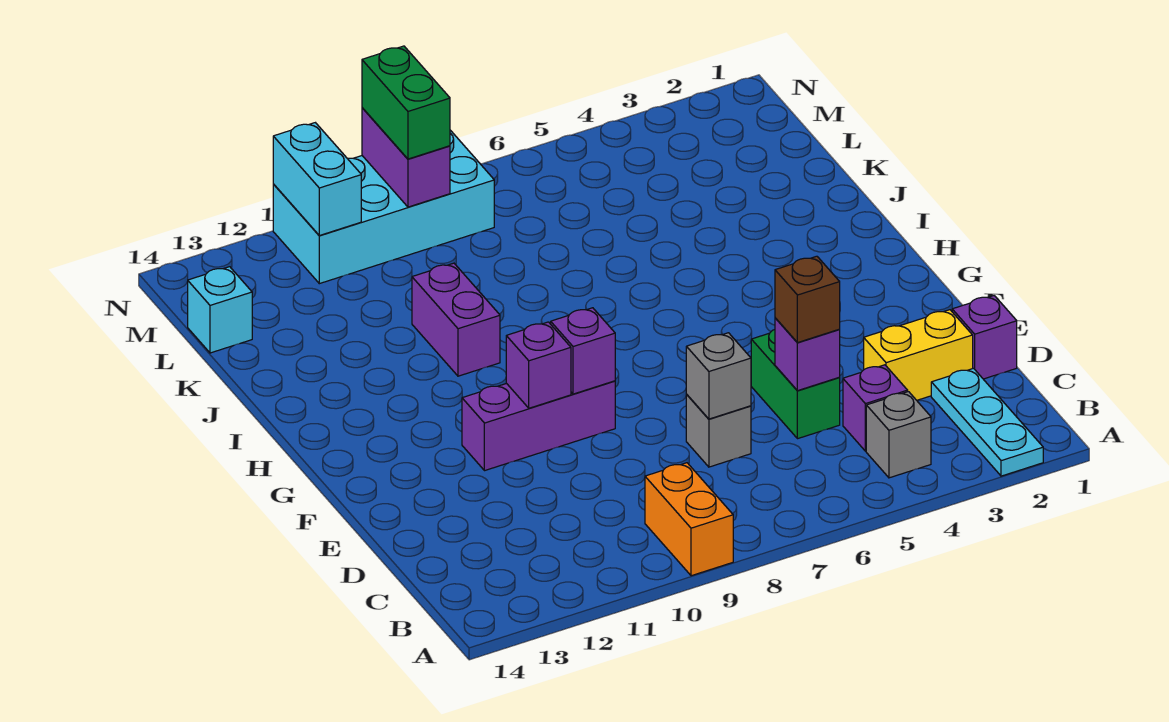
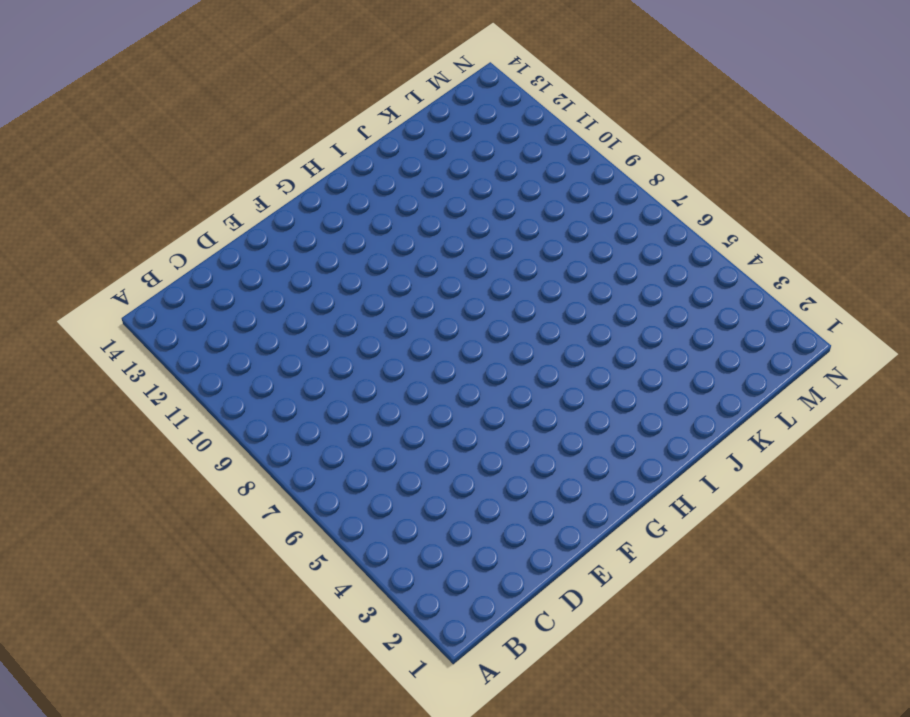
none -> cyan 1x3 plate [931,368,1043,476]
none -> orange 1x2 brick [645,463,733,576]
none -> grey 1x1 brick [866,392,931,478]

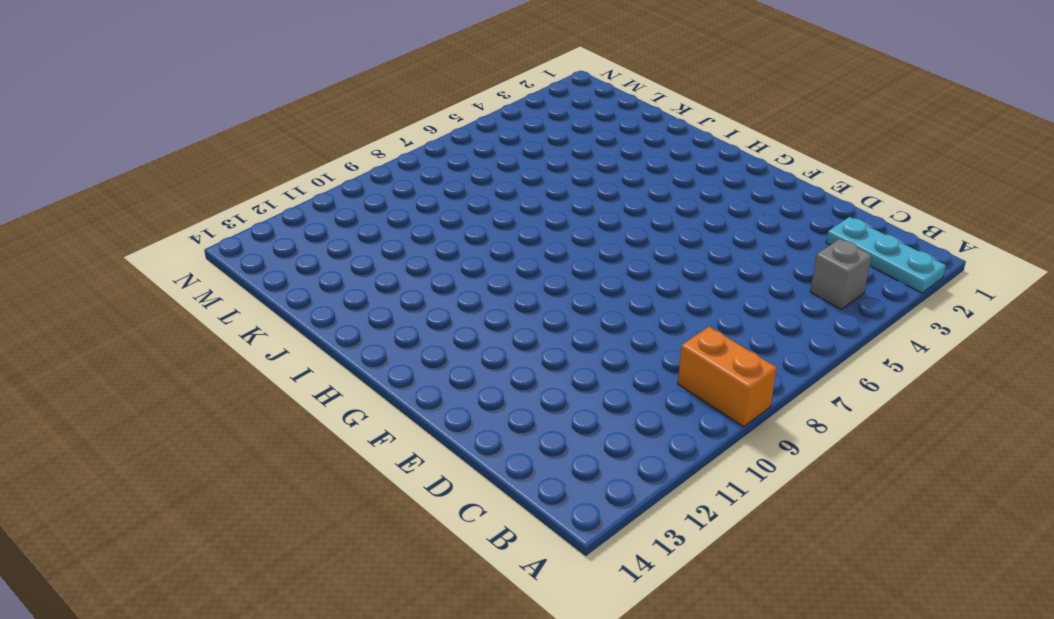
none -> purple 1x1 brick [843,365,908,451]
none -> purple 1x1 brick [952,296,1017,379]
none -> yellow 1x2 brick [864,310,973,400]

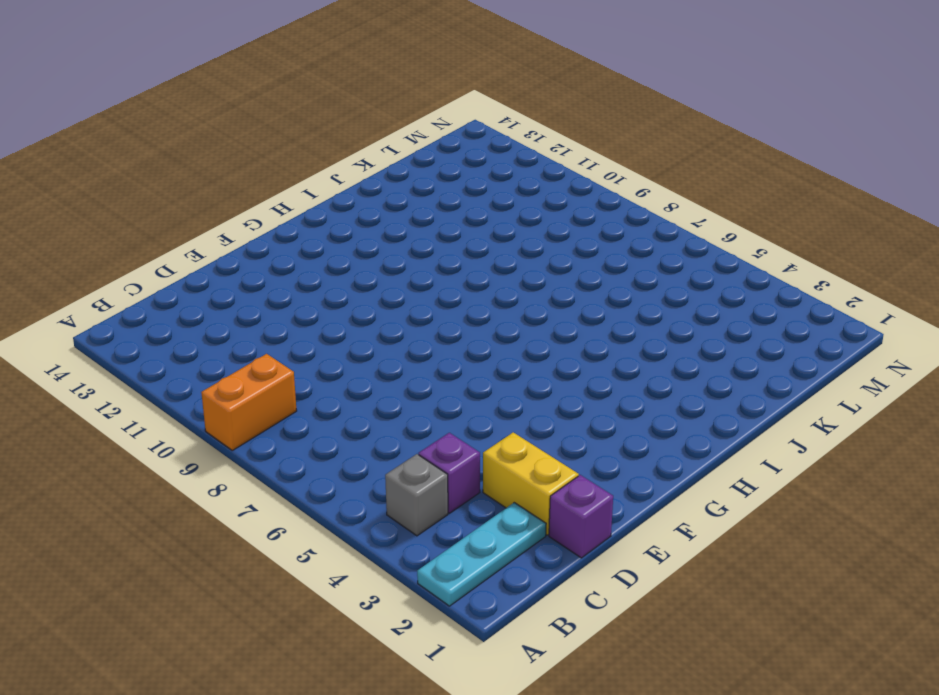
none -> green 1x2 brick [751,330,840,439]
none -> grey 1x1 brick [686,395,751,467]
none -> purple 1x3 brick [462,381,615,471]

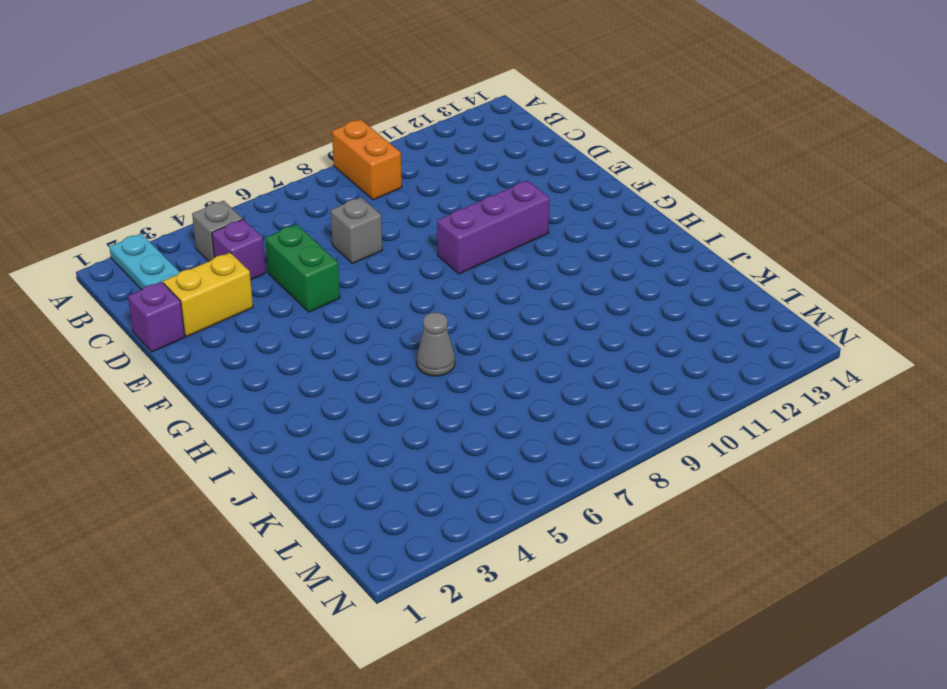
grey 1x1 cone [417,312,455,376] -> none
none -> purple 1x2 brick [412,263,500,376]
none -> cyan 1x1 brick [188,267,252,353]
none -> cyan 2x4 brick [273,130,494,284]

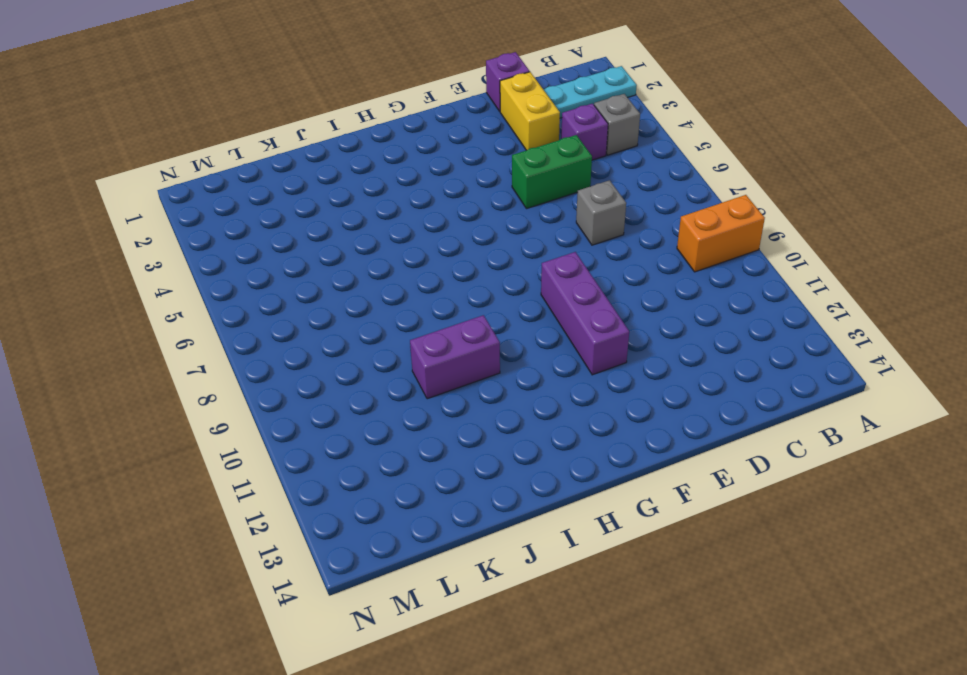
none -> cyan 1x1 brick [188,267,252,353]
none -> cyan 2x4 brick [273,130,494,284]
none -> purple 1x1 brick [775,318,840,391]

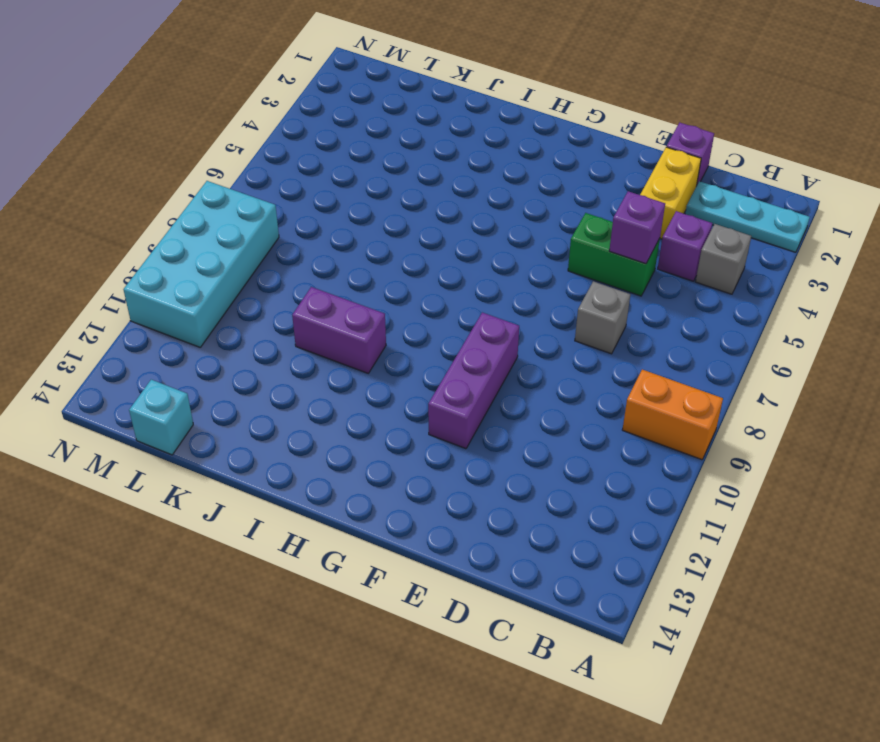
none -> grey 1x1 brick [686,333,751,419]
none -> purple 1x1 brick [551,308,615,394]
none -> purple 1x1 brick [506,322,571,408]

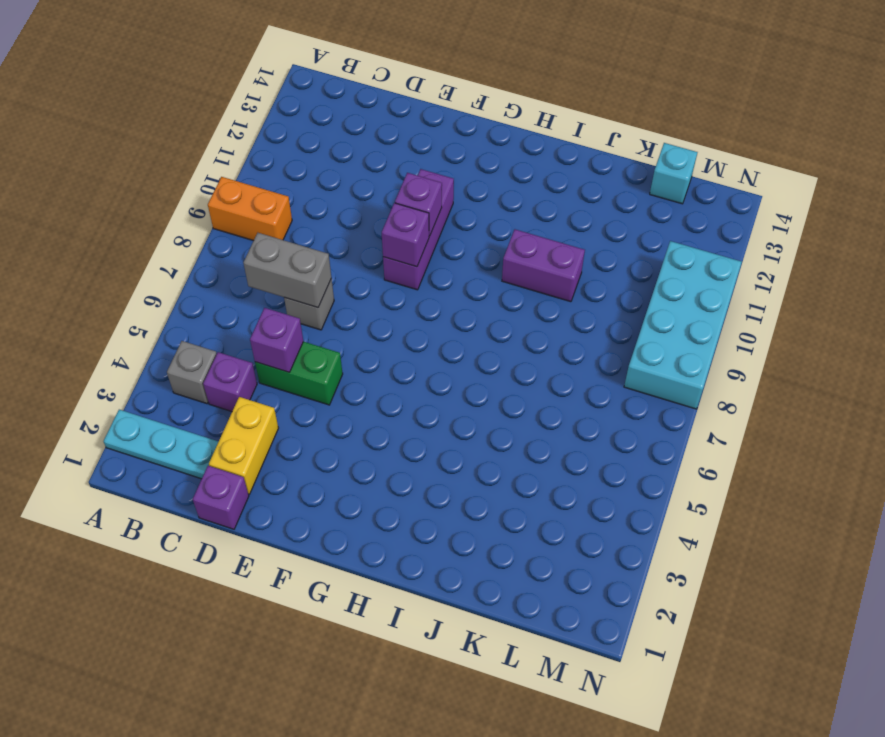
grey 1x2 brick [243,233,331,308] -> grey 1x1 brick [686,333,751,419]
none -> purple 1x2 brick [362,108,450,207]
none -> cyan 1x2 brick [273,123,361,236]
none -> brown 1x1 brick [775,256,840,343]

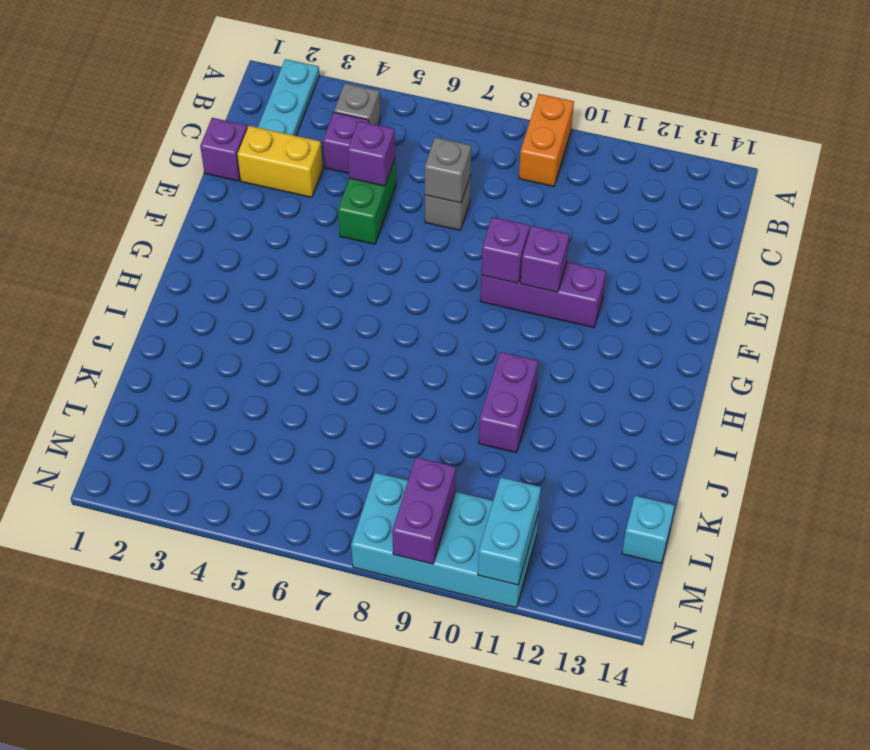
none -> brown 1x1 brick [775,256,840,343]
none -> green 1x2 brick [362,46,450,159]

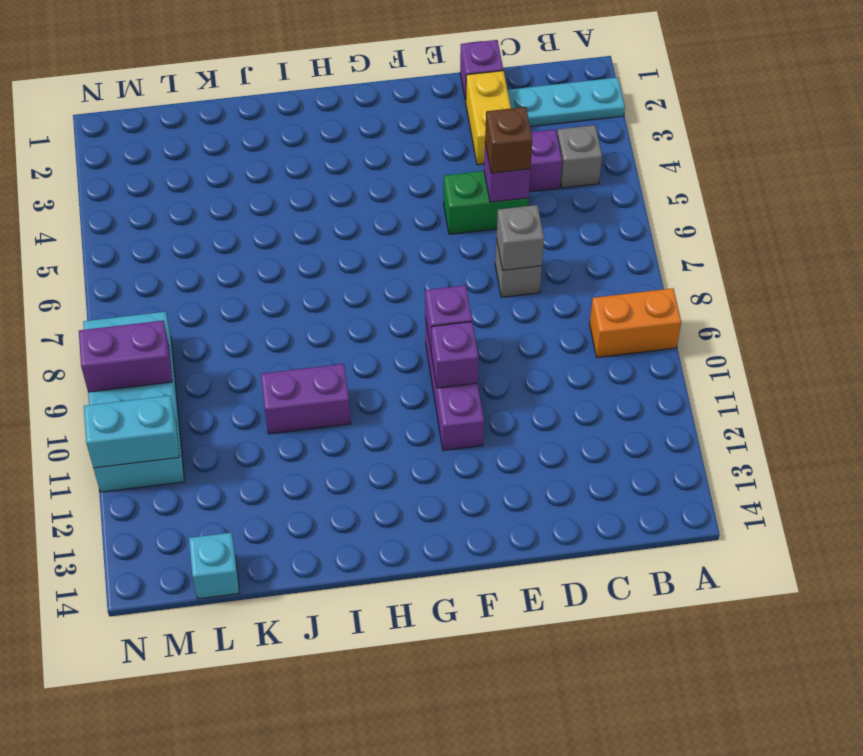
none -> green 1x2 brick [362,46,450,159]

